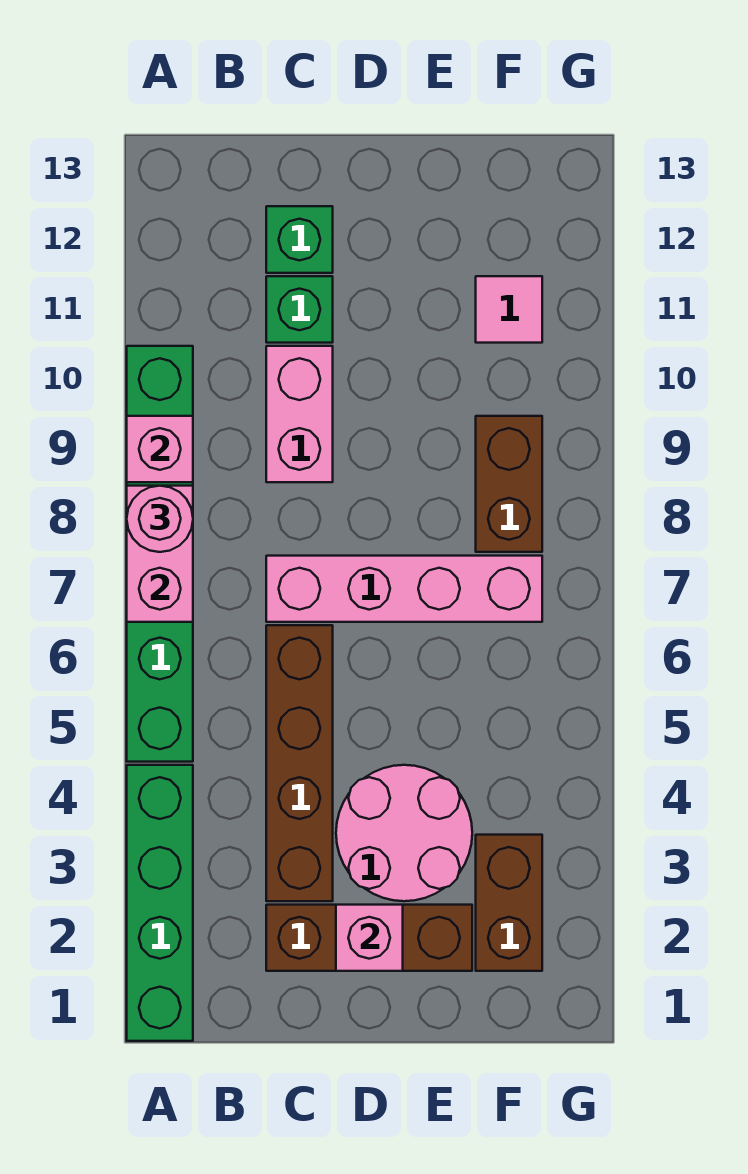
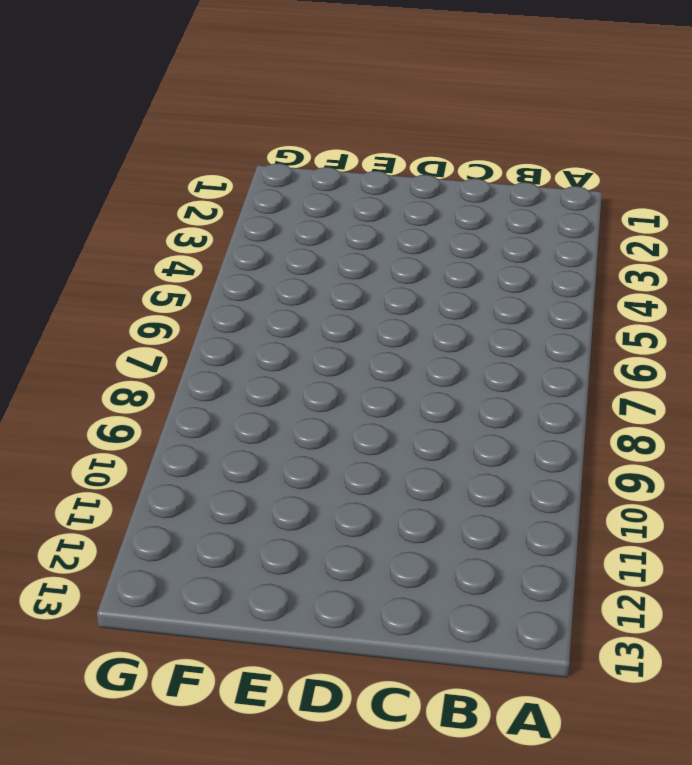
none -> green 1x4 brick [127,765,193,1041]
none -> green 1x6 brick [127,346,193,762]
none -> brown 1x3 brick [266,905,472,971]

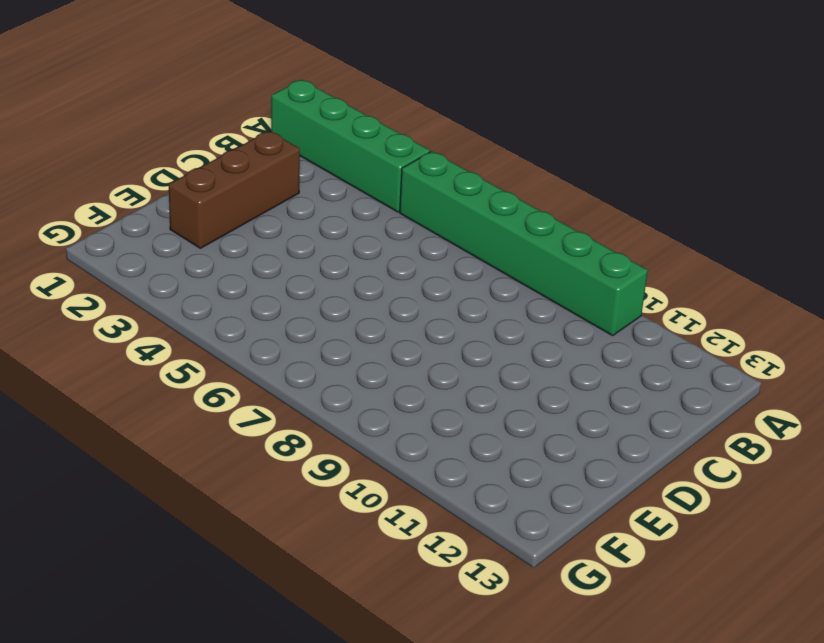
none -> brown 1x4 brick [266,625,333,901]
none -> pink 1x4 brick [266,556,542,622]
none -> pink 1x2 brick [266,346,333,482]

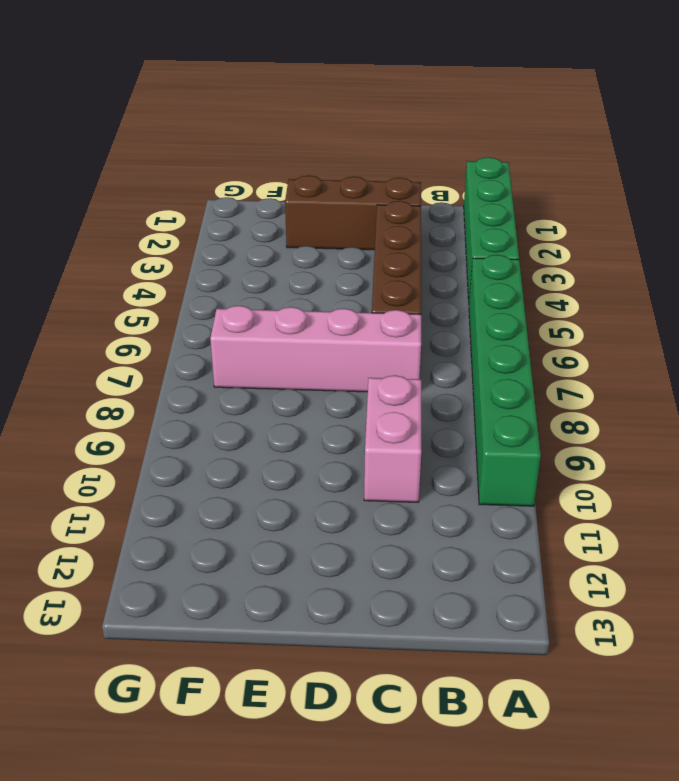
none -> green 1x1 brick [266,276,333,343]
none -> green 1x1 brick [266,206,333,273]
none -> pink 2x2 round brick [336,765,472,901]

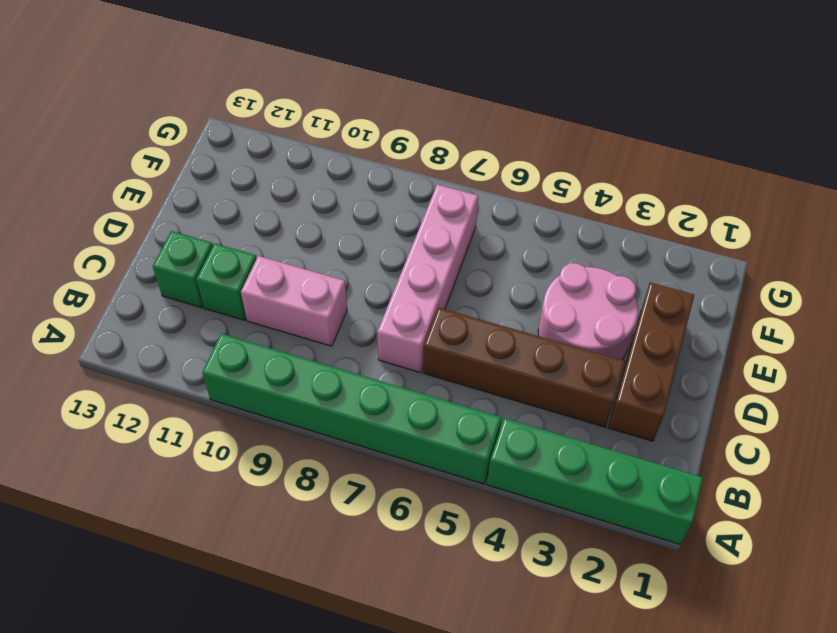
none -> brown 1x2 brick [476,835,542,971]
none -> brown 1x2 brick [476,416,542,552]
none -> pink 1x1 tile [476,276,542,343]

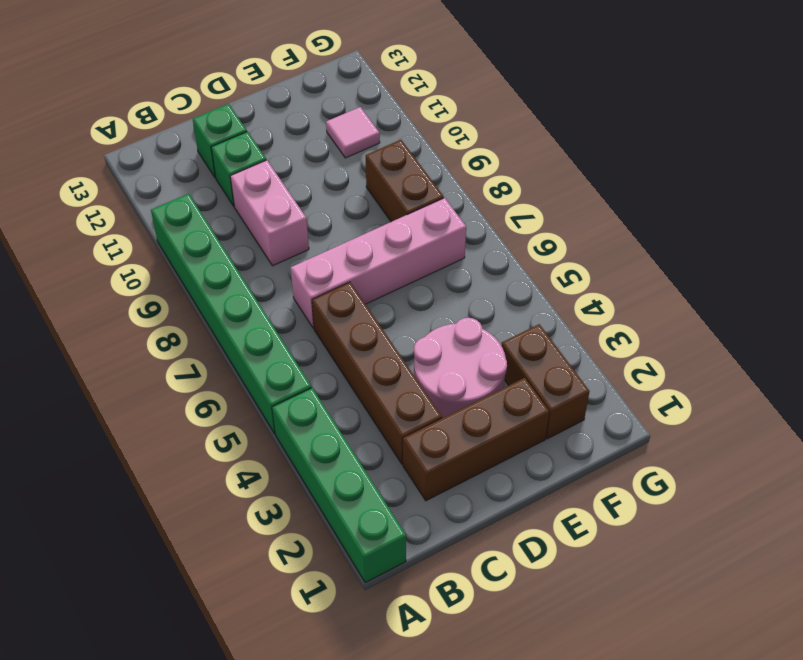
none -> pink 1x2 brick [127,486,193,622]
none -> pink 1x1 brick [127,416,193,482]
none -> pink 1x1 brick [336,905,403,971]

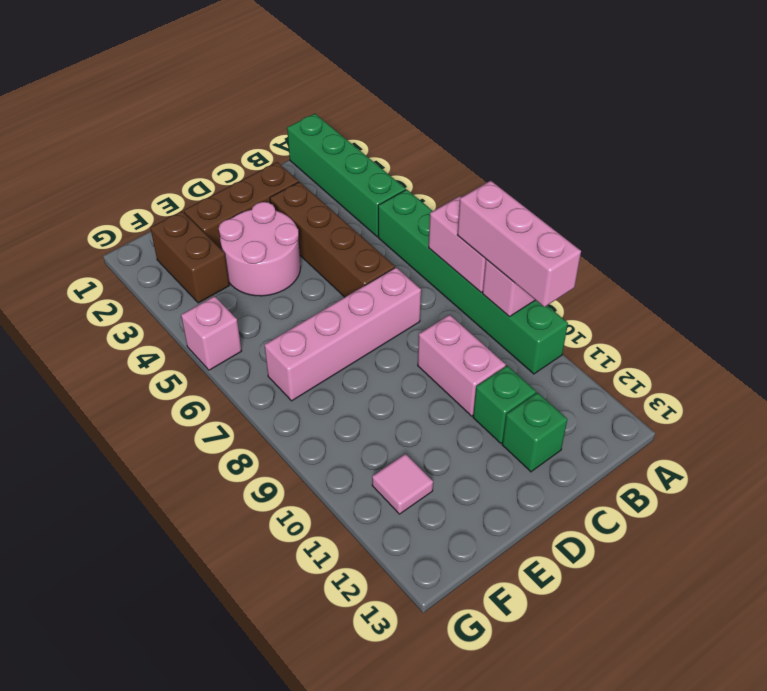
pink 1x3 brick [458,181,581,307] -> pink 1x1 round brick [127,486,193,552]
pink 1x1 brick [181,296,242,370] -> pink 1x1 brick moved to [336,905,403,971]
none -> brown 1x2 brick [476,416,542,552]

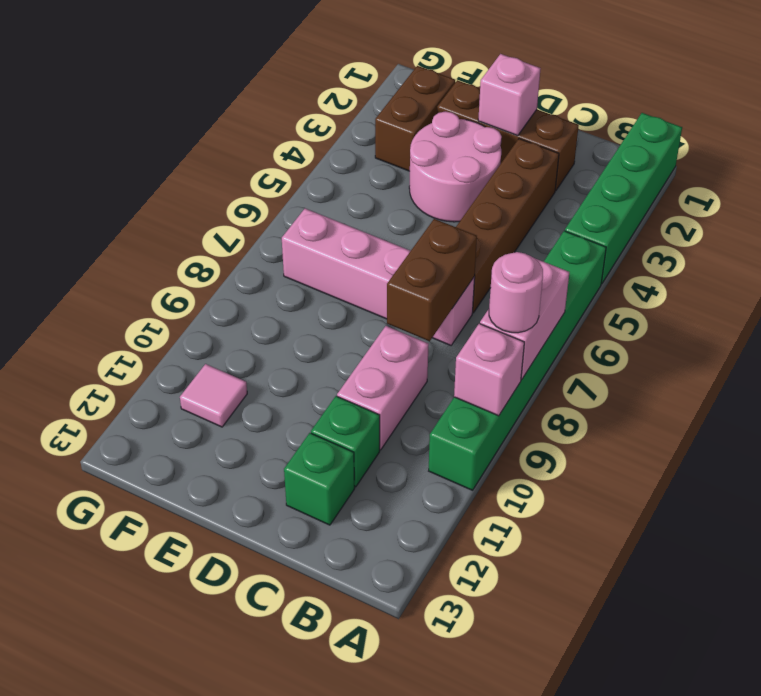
brown 1x2 brick [387,219,477,341] -> brown 1x2 brick moved to [476,416,542,552]

